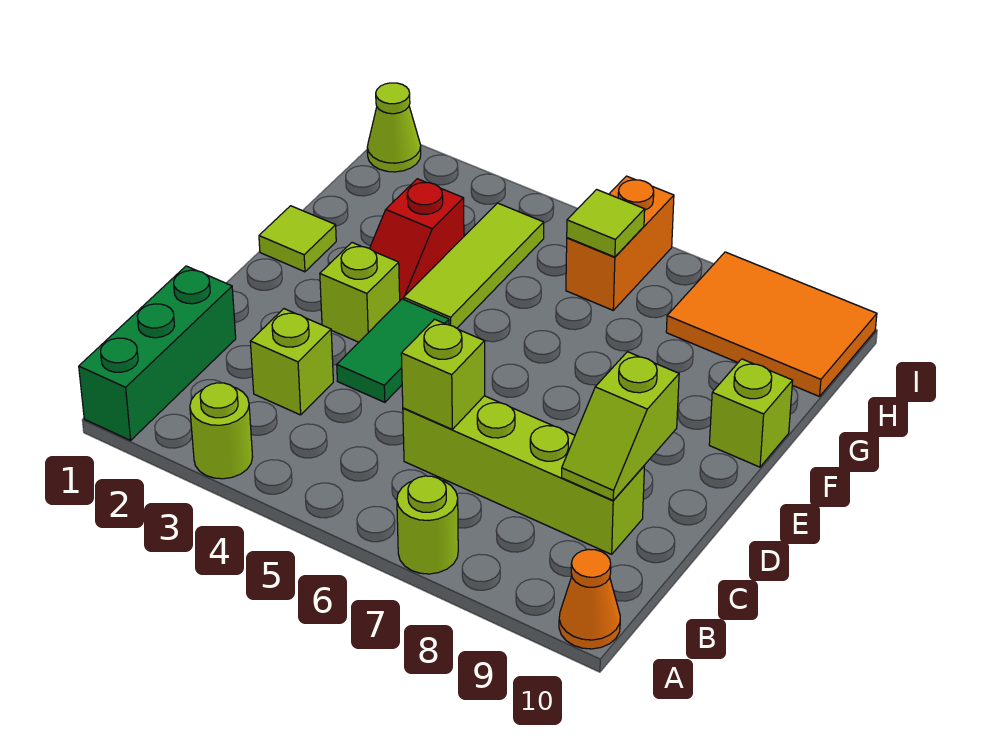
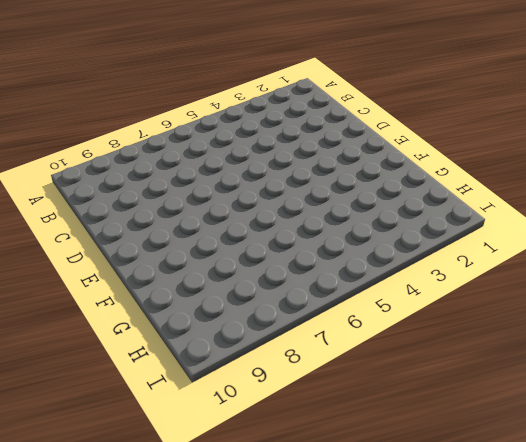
none -> green 1x3 brick [79,266,236,440]
none -> lime 1x1 round brick [190,383,253,479]
none -> lime 1x1 round brick [397,476,458,574]

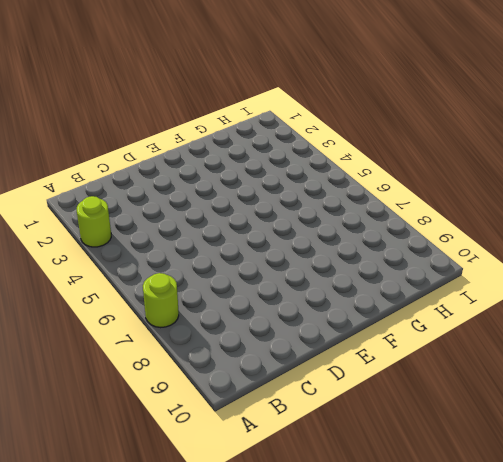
none -> green 1x3 brick [79,266,236,440]
none -> orange 1x1 cone [559,549,620,649]
none -> lime 1x1 brick [250,309,333,415]

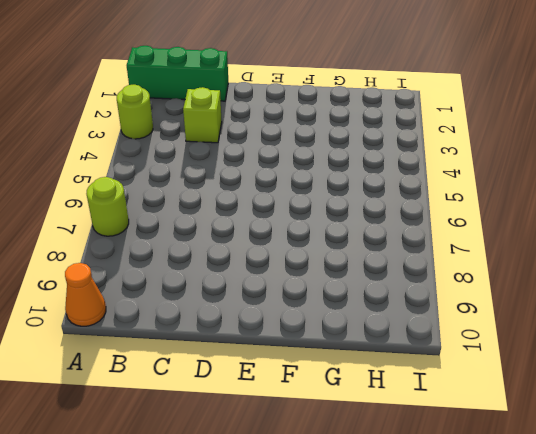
none -> lime 1x4 brick [403,396,644,554]
none -> green 1x2 tile [337,299,449,402]
none -> lime 1x1 brick [320,243,400,342]

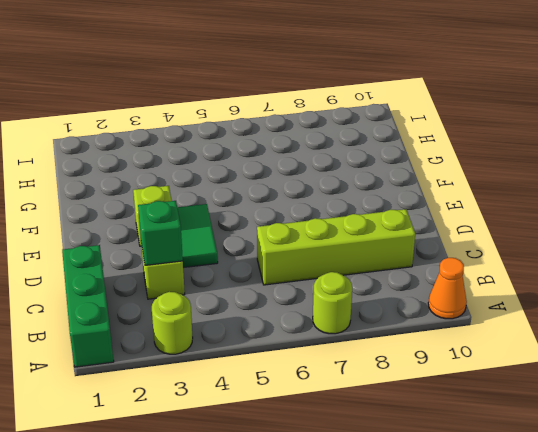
green 1x1 brick [138,201,183,265] -> none
none -> lime 1x1 tile [259,206,336,272]
none -> red 1x2 slope [370,179,464,300]
none -> lime 1x3 tile [404,203,544,328]

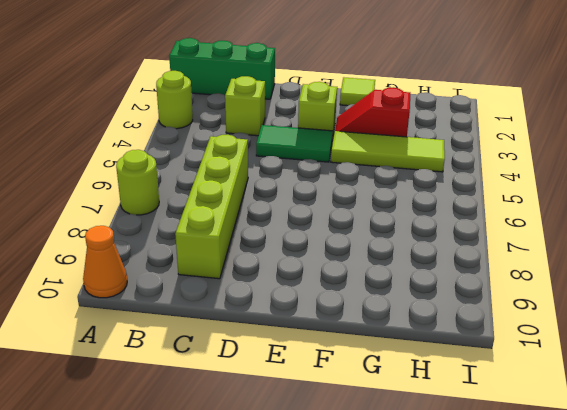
none -> lime 1x1 brick [709,359,793,467]
none -> orange 1x2 brick [566,176,674,310]
none -> orange 2x3 tile [666,252,877,397]

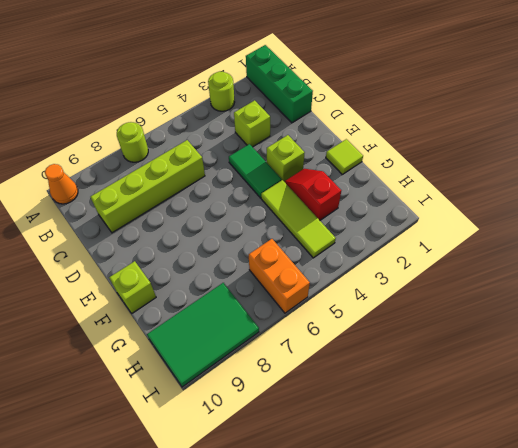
green 2x3 tile [147,283,259,387] -> orange 2x3 tile [666,252,877,397]
none -> lime 1x1 cone [367,83,421,172]
none -> lime 1x1 brick [401,319,485,429]
none -> lime 1x2 slope [562,352,679,500]

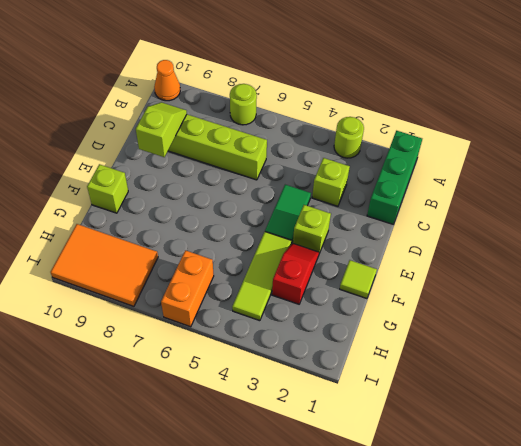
none -> lime 1x1 cone [367,83,421,172]
none -> lime 1x1 brick [401,319,485,429]
none -> lime 1x1 tile [567,190,645,257]

